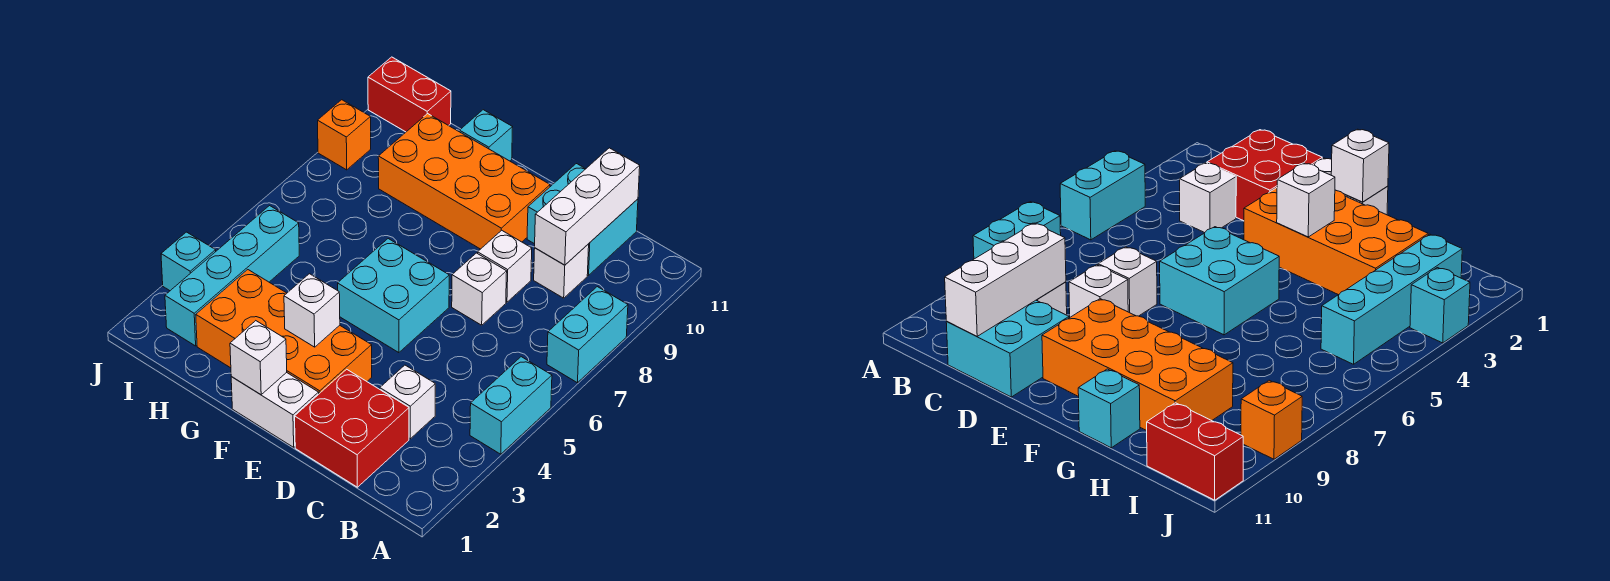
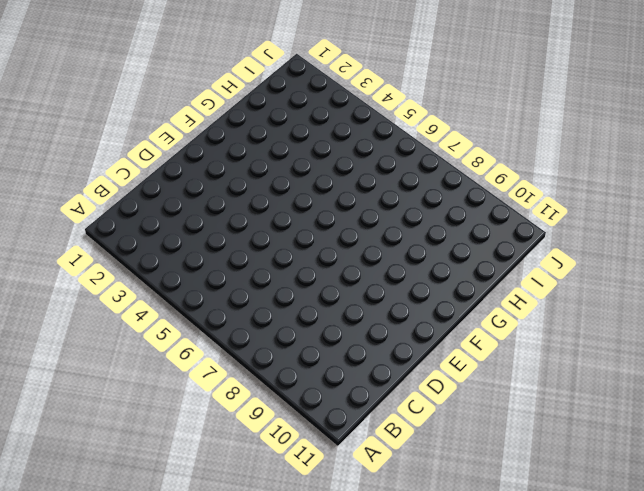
none -> cyan 1x2 brick [470,357,552,454]
none -> cyan 1x2 brick [547,287,628,383]
none -> red 2x2 brick [295,369,409,487]

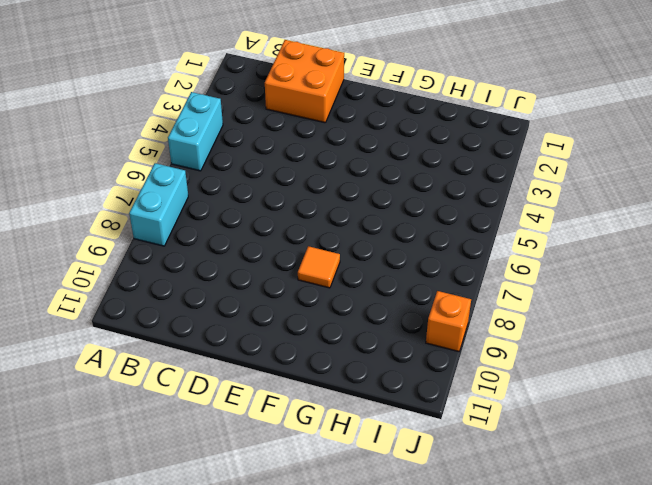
orange 2x2 brick [265,40,344,123] -> red 2x2 brick [295,369,409,487]
orange 1x1 tile [298,246,340,288] -> none
none -> white 1x1 brick [380,365,435,439]
none -> white 1x1 brick [534,244,589,298]
none -> cyan 2x2 brick [527,164,638,275]

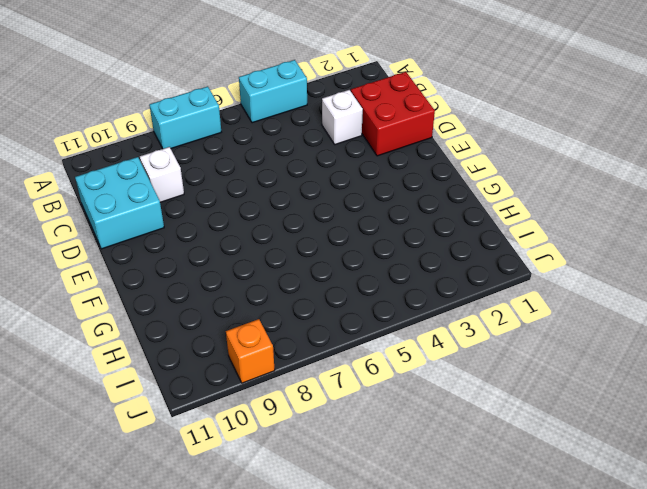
none -> white 1x1 brick [452,253,507,325]
none -> white 1x1 brick [478,230,532,302]
none -> white 1x2 brick [231,372,319,447]

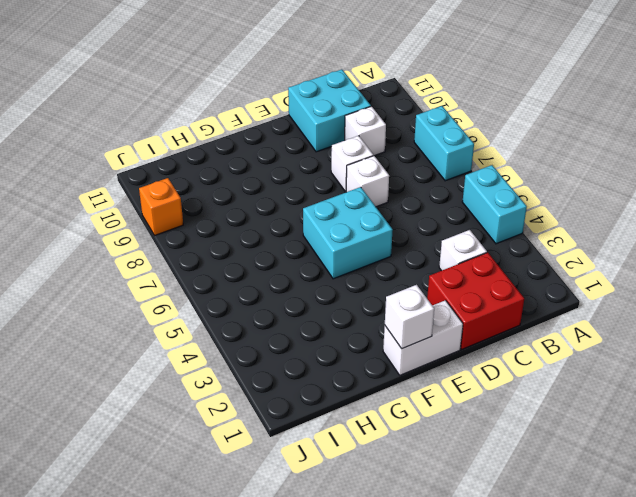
none -> orange 2x4 brick [196,270,372,394]
none -> orange 2x4 brick [378,114,550,249]
none -> cyan 1x1 brick [459,110,513,161]

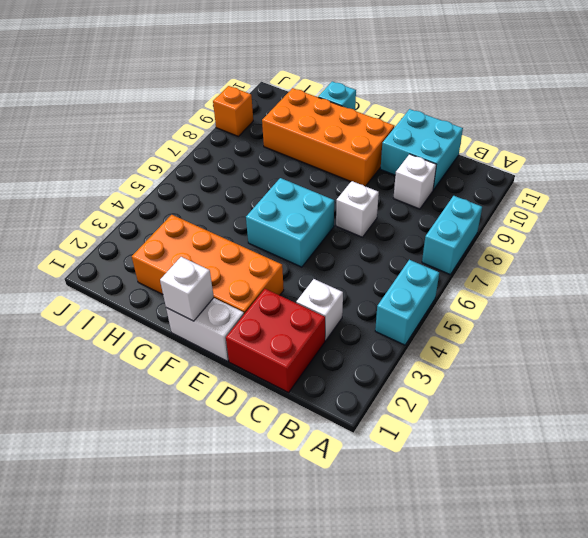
none -> white 1x1 brick [478,230,532,302]
none -> cyan 1x4 brick [165,206,299,346]
none -> red 1x2 brick [368,57,451,132]

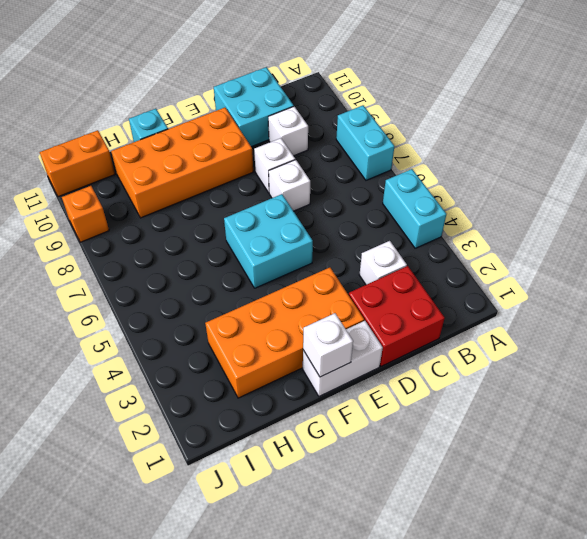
orange 1x2 brick [40,130,115,197] -> red 1x2 brick [368,57,451,132]
none -> cyan 1x4 brick [165,206,299,346]
none -> cyan 1x1 brick [161,232,216,291]
none -> white 1x3 brick [535,148,640,265]

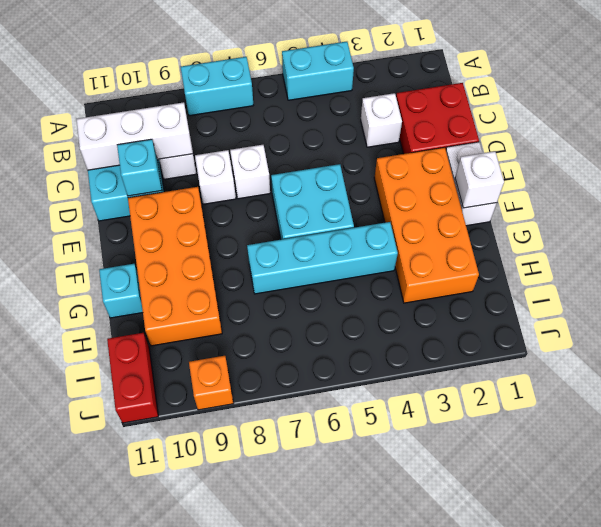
cyan 1x1 brick [117,139,162,196] -> cyan 1x1 brick moved to [161,232,216,291]
cyan 1x4 brick [247,222,398,294] -> cyan 1x4 brick moved to [165,206,299,346]
none -> white 1x1 brick [284,274,340,347]

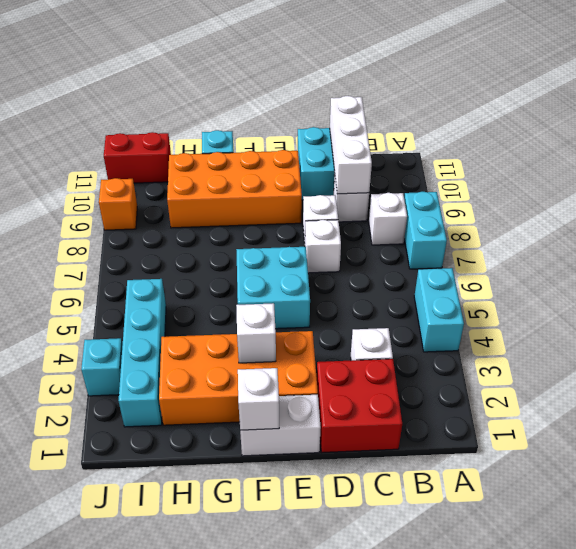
white 1x1 brick [369,193,407,245] -> none

